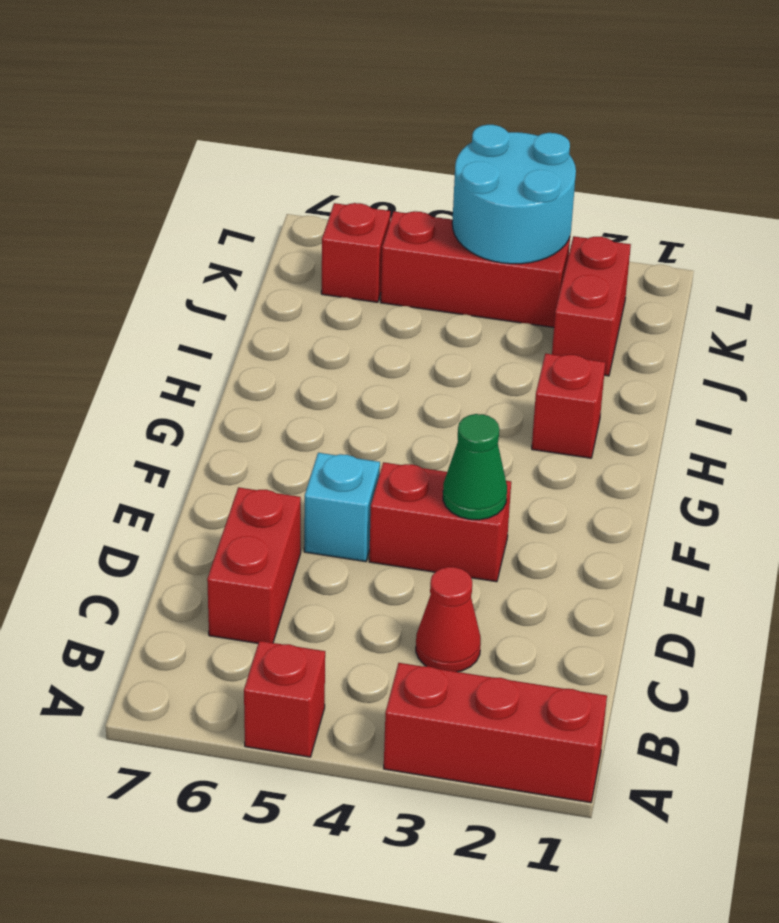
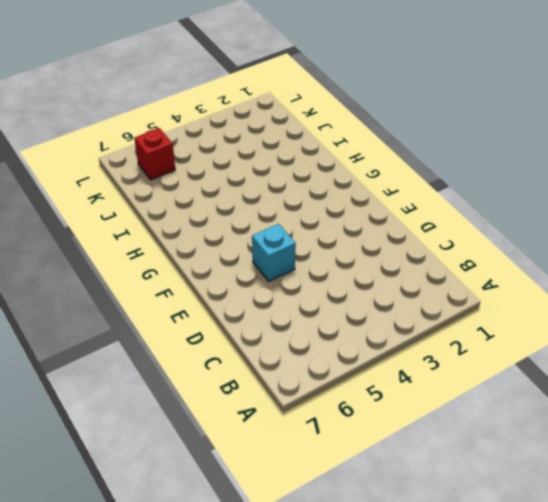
none -> red 1x3 brick [384,663,607,803]
none -> red 1x1 brick [244,641,325,757]
none -> red 1x1 cone [416,567,481,672]

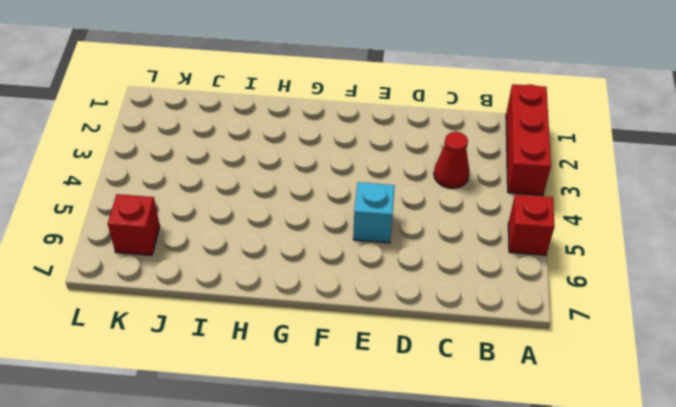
none -> red 1x2 brick [207,487,301,643]
none -> red 1x2 brick [369,462,511,582]
none -> red 1x1 brick [532,354,605,458]

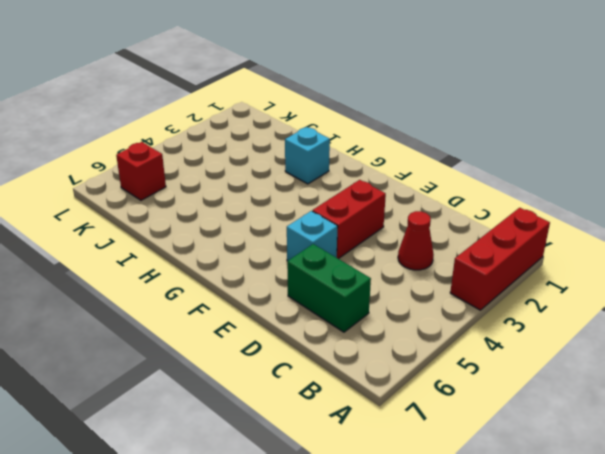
green 1x2 brick [287,244,371,332] -> red 1x2 brick [207,487,301,643]
cyan 1x1 brick [285,127,330,184] -> red 1x1 brick [532,354,605,458]
none -> red 1x1 brick [244,641,325,757]
none -> red 1x2 brick [552,236,631,376]
none -> red 1x3 brick [381,211,570,327]

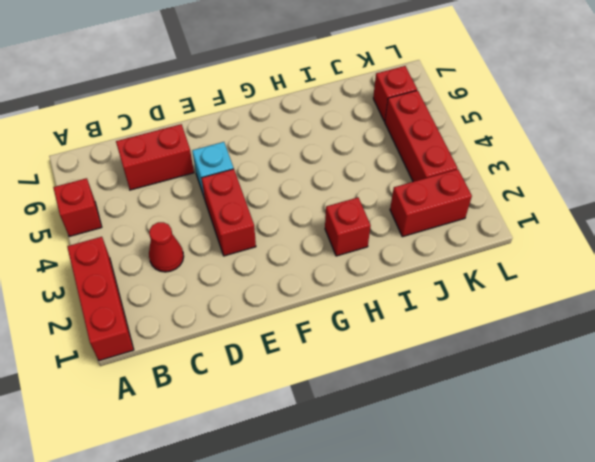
none -> green 1x1 cone [443,414,507,520]
none -> cyan 2x2 round brick [452,125,576,264]

